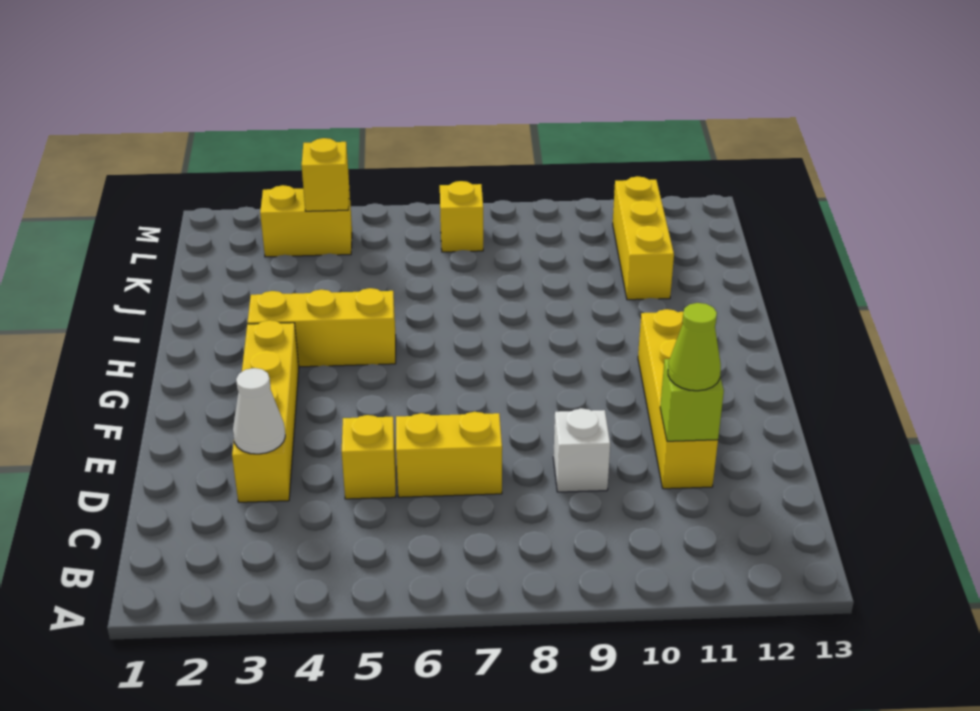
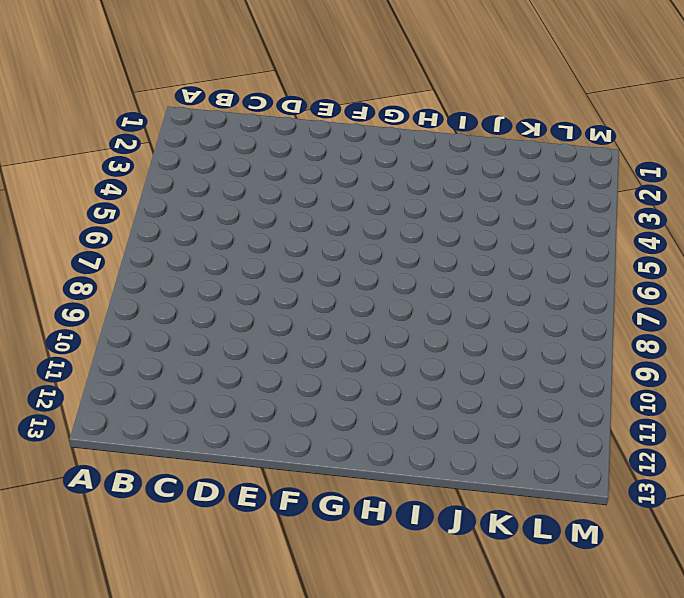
none -> yellow 1x4 brick [232,320,299,502]
none -> yellow 1x1 brick [342,415,396,499]
none -> yellow 1x2 brick [396,412,502,497]

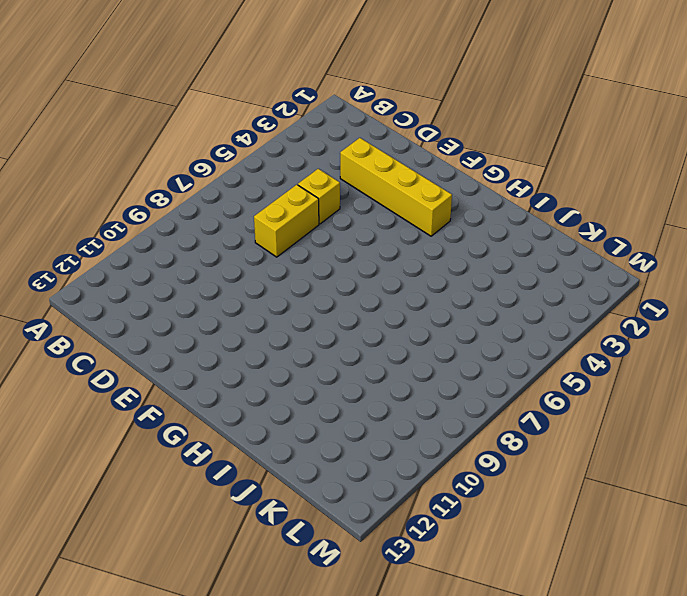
none -> white 1x1 brick [553,408,610,492]
none -> yellow 1x4 brick [638,309,718,489]
none -> yellow 1x3 brick [247,288,396,367]

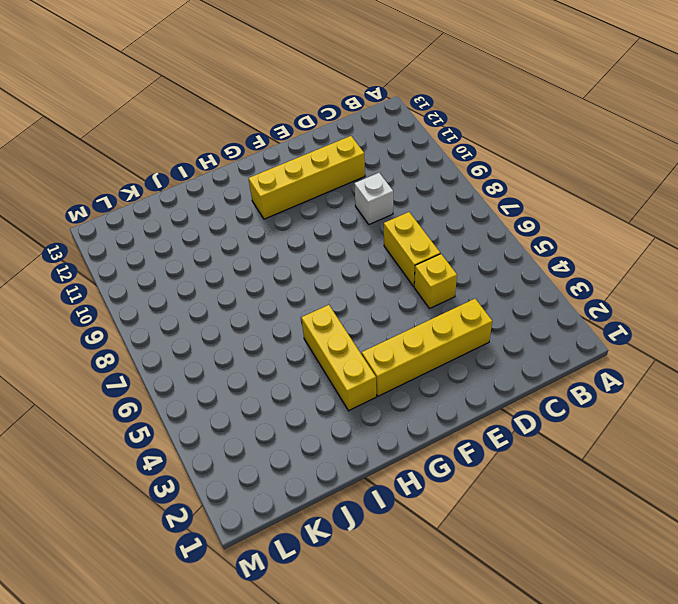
none -> yellow 1x3 brick [613,176,674,300]
none -> yellow 1x2 brick [260,185,352,257]
none -> yellow 1x1 brick [440,181,483,252]

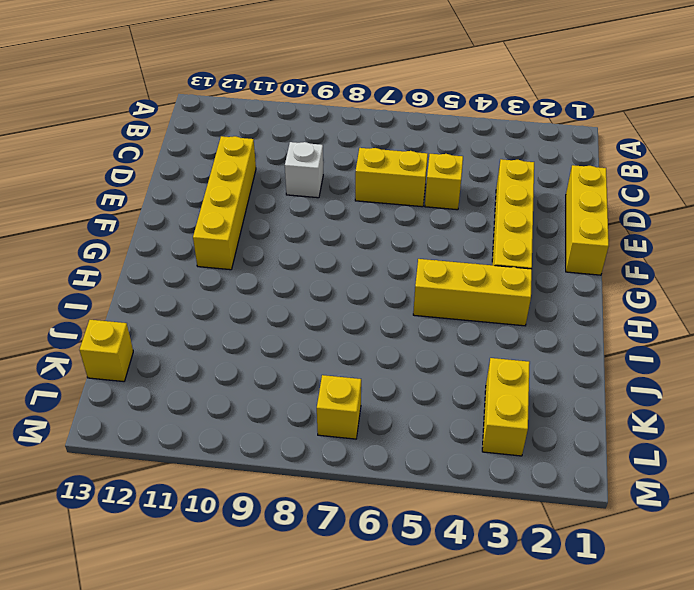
yellow 1x3 brick [566,165,609,275] -> yellow 1x3 brick moved to [613,176,674,300]
yellow 1x2 brick [482,358,530,456] -> yellow 1x2 brick turned to [260,185,352,257]
yellow 1x1 brick [80,320,133,382] -> yellow 1x1 brick moved to [302,138,349,211]
none -> white 1x1 cone [233,368,285,454]
none -> lime 1x1 brick [660,359,724,441]
none -> lime 1x1 cone [668,303,721,391]

